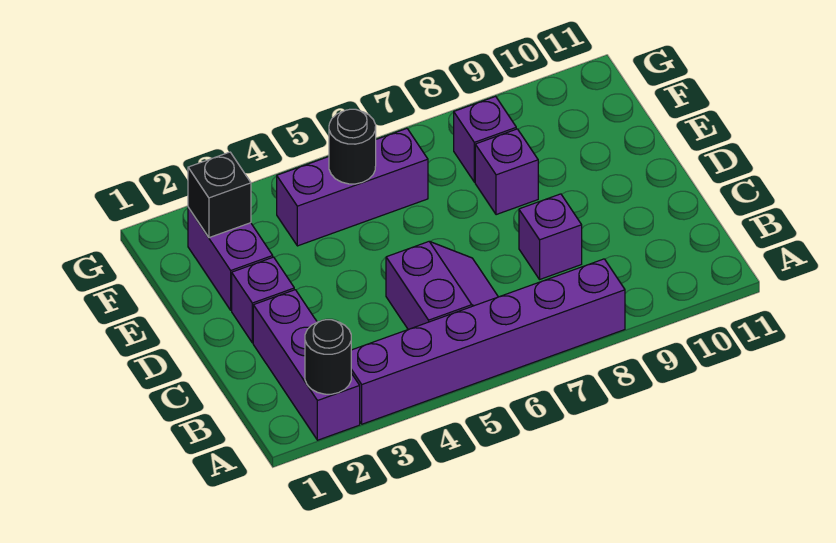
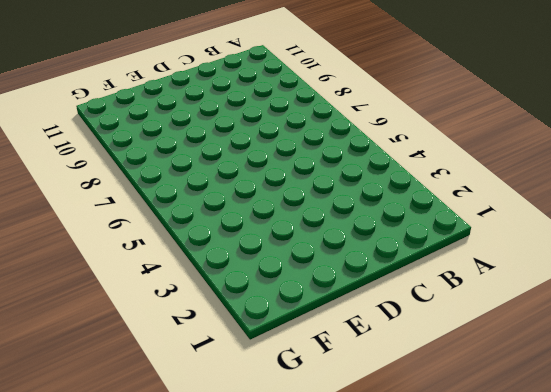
none -> purple 1x3 brick [253,290,360,440]
none -> purple 1x6 brick [351,259,625,424]
none -> purple 2x2 slope [386,242,498,330]

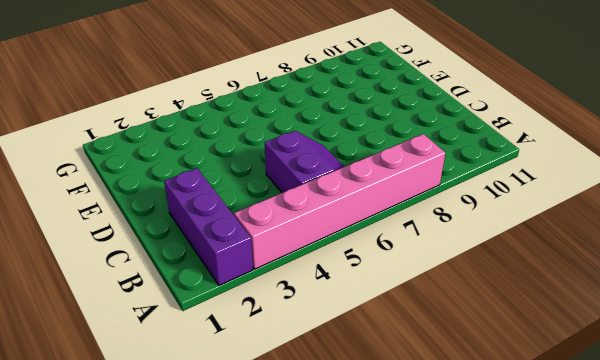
pink 1x6 brick [234,134,445,269] -> purple 1x6 brick [351,259,625,424]
none -> purple 1x1 brick [519,194,582,279]
none -> purple 1x1 brick [232,257,294,343]
none -> purple 1x2 brick [188,208,273,310]

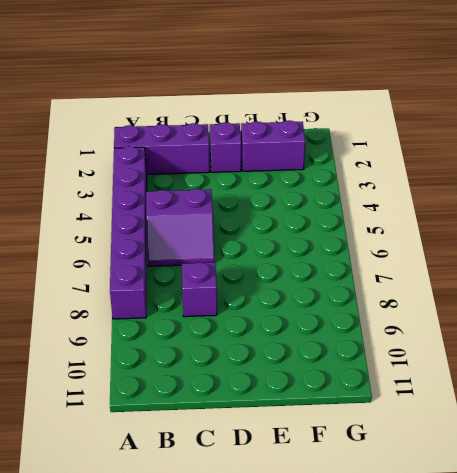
none -> purple 1x1 brick [475,129,538,215]
none -> purple 1x3 brick [277,129,428,246]
none -> purple 1x1 brick [454,96,516,182]

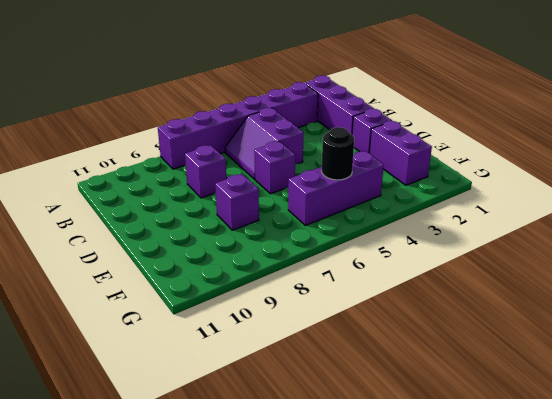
purple 1x1 brick [254,141,295,194] -> purple 1x1 brick moved to [454,96,516,182]
none -> black 1x1 round brick [305,320,351,394]
none -> black 1x1 brick [188,152,251,238]

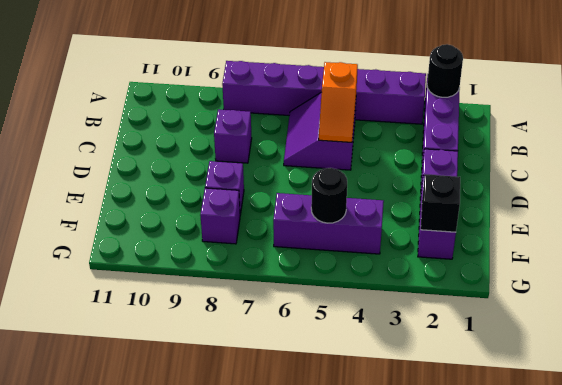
orange 1x2 slope [319,62,358,142] -> none

